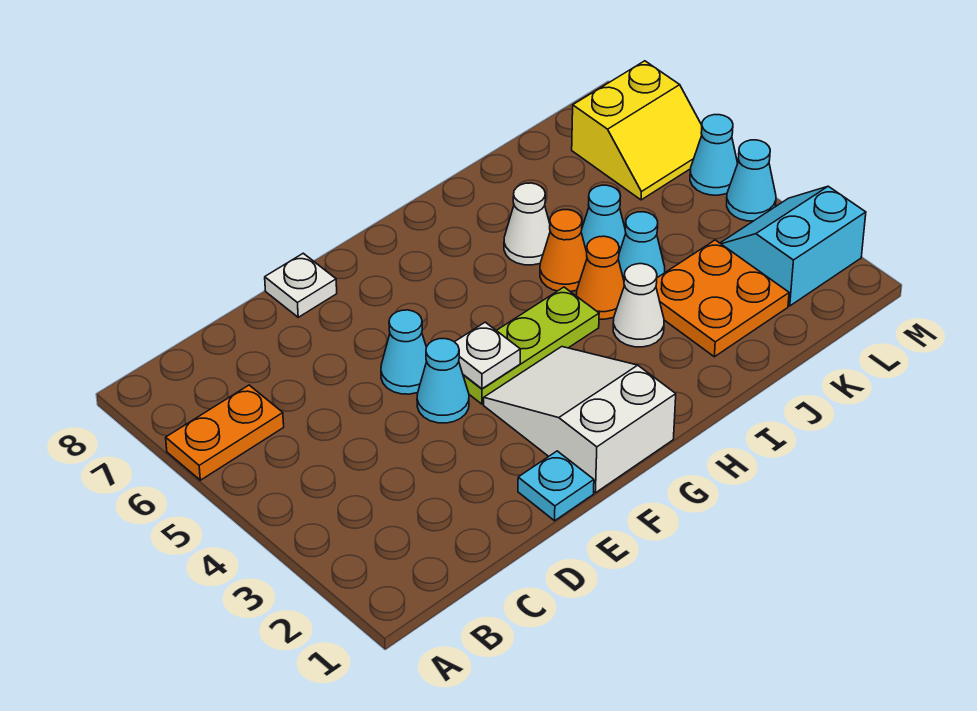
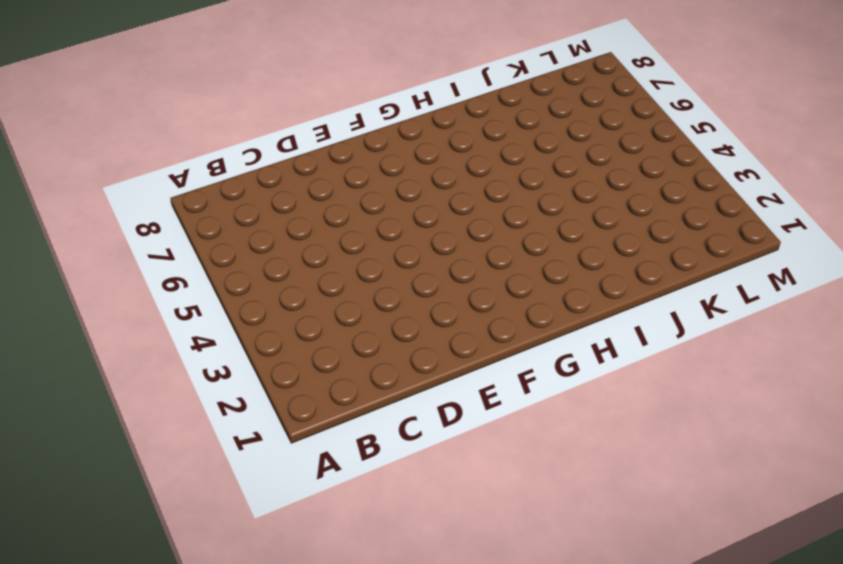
none -> orange 1x2 plate [166,385,284,480]
none -> cyan 1x1 plate [518,451,594,521]
none -> cyan 1x1 cone [417,339,469,423]

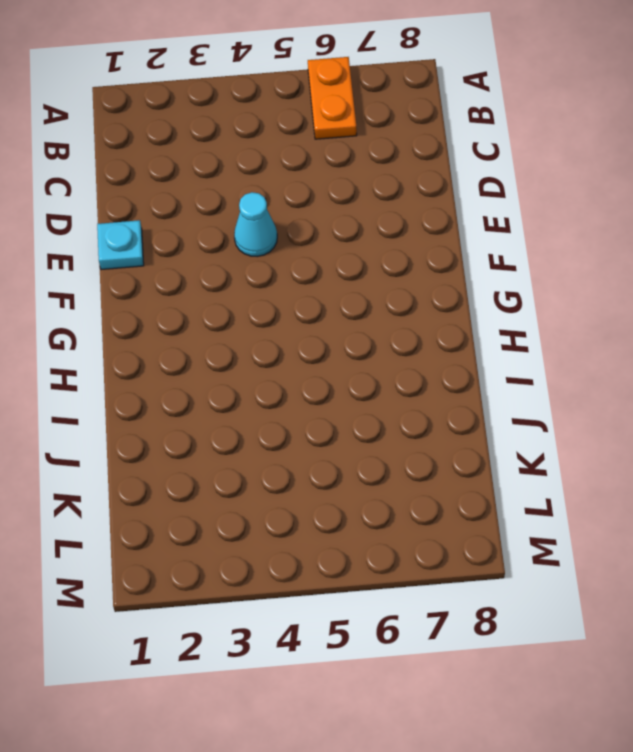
none -> cyan 1x1 cone [381,310,427,394]
none -> white 1x1 plate [265,253,337,317]
none -> white 2x3 slope [484,347,676,493]

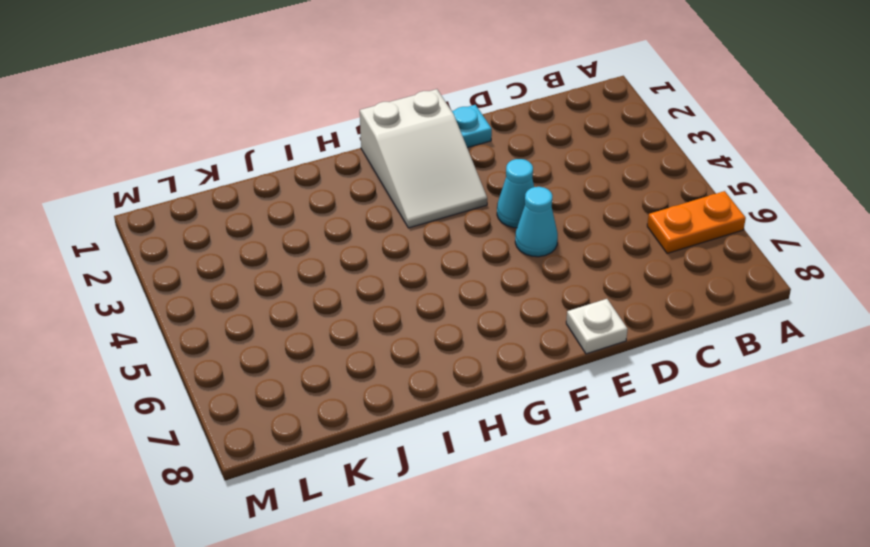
none -> lime 1x3 plate [463,287,599,404]
none -> white 1x1 cone [613,264,664,347]
none -> orange 1x1 cone [576,236,625,319]

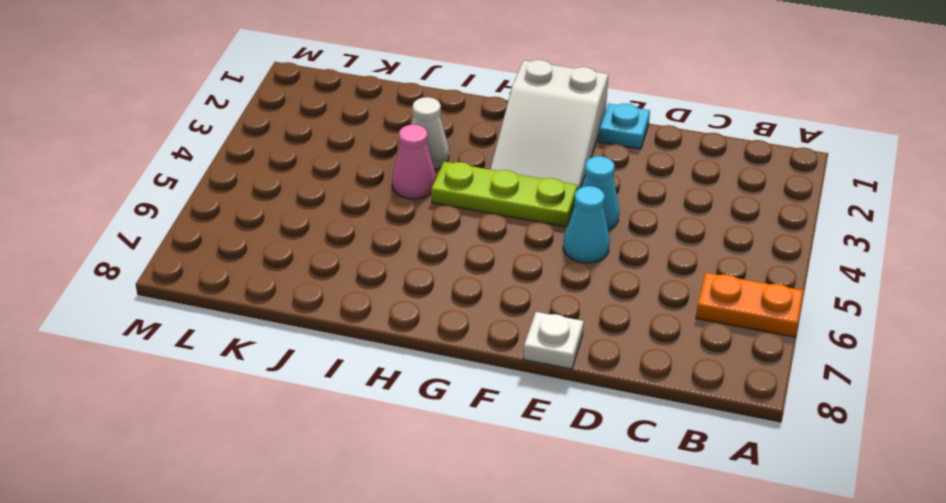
pink 1x1 cone [392,125,436,199] -> orange 1x1 cone [576,236,625,319]
none -> orange 1x1 cone [540,210,587,292]
none -> white 1x1 cone [504,183,550,265]
none -> orange 2x2 plate [656,240,789,357]

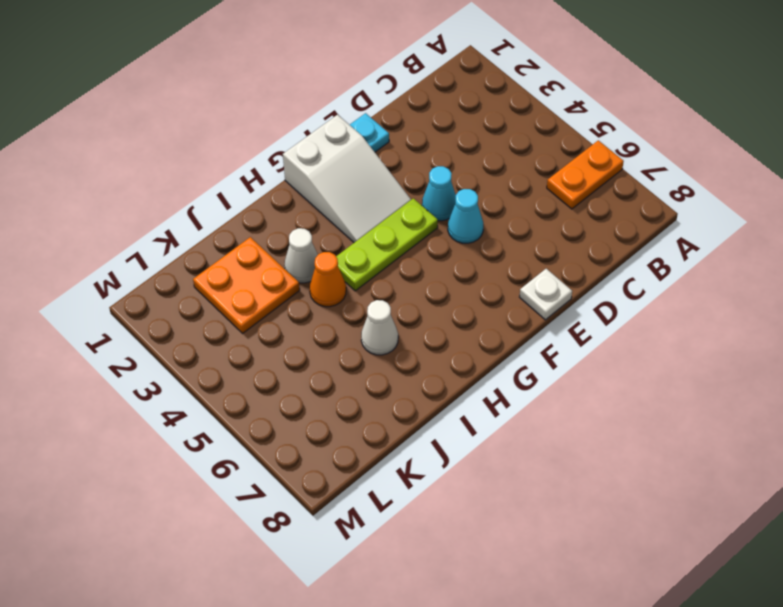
none -> orange 1x1 cone [540,210,587,292]
none -> cyan 1x1 cone [618,212,665,279]
none -> cyan 1x1 cone [581,185,626,252]

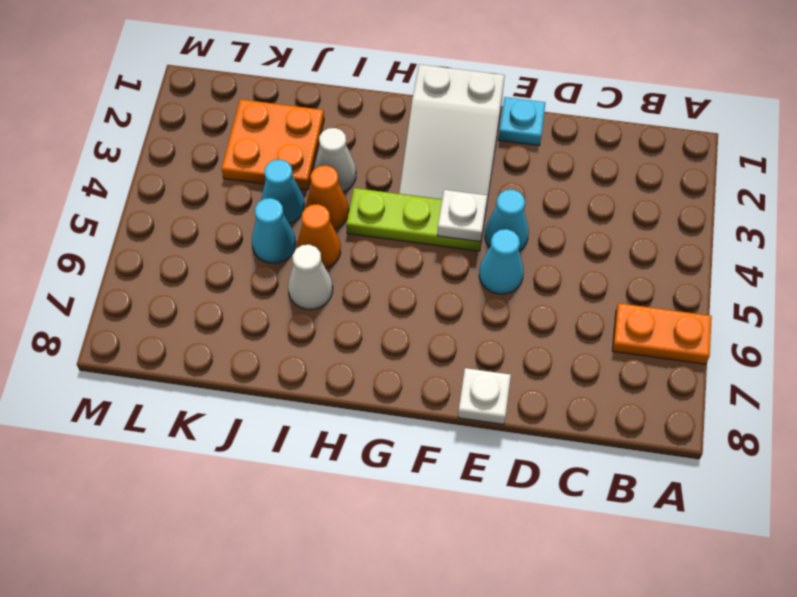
none -> cyan 2x2 slope [720,186,866,306]
none -> yellow 2x2 slope [572,61,702,200]
none -> cyan 1x1 cone [727,140,776,221]

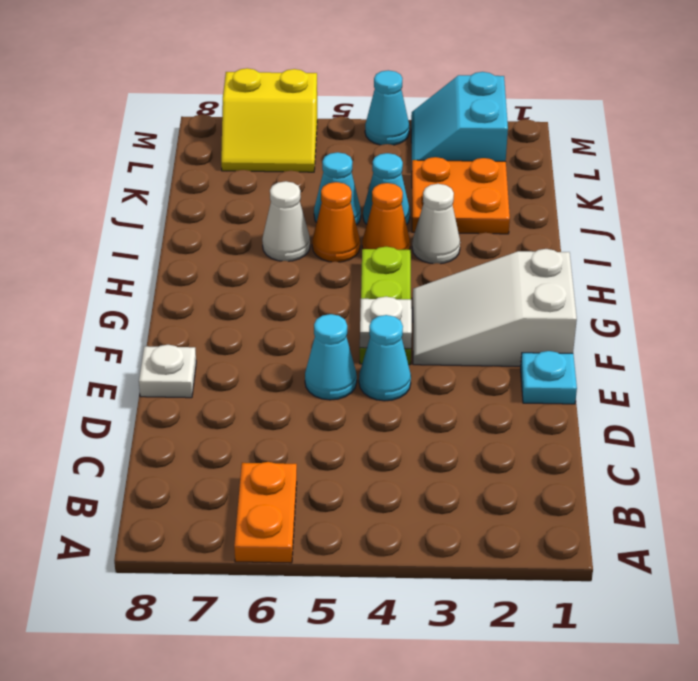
yellow 2x2 slope [221,68,317,172] -> yellow 2x2 slope turned to [572,61,702,200]
none -> cyan 1x1 cone [690,115,738,195]

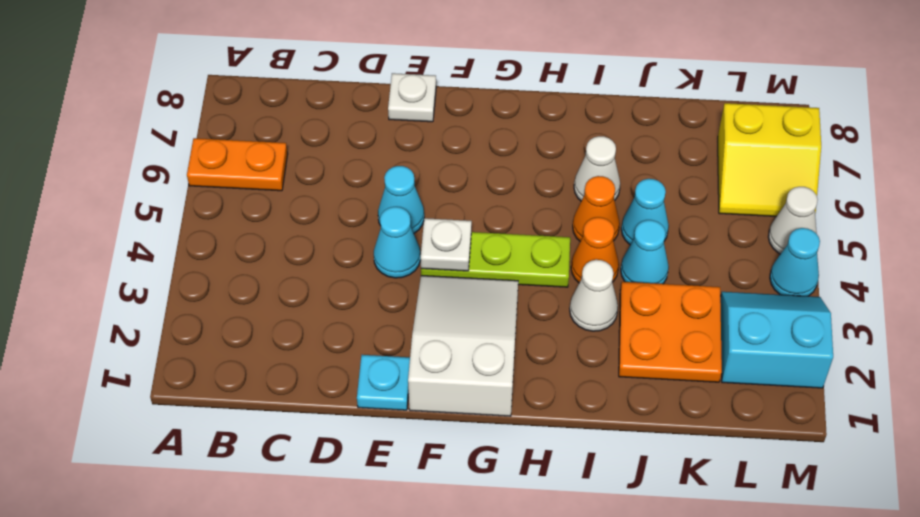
white 1x1 cone [768,187,818,254] -> cyan 1x1 cone [690,115,738,195]

